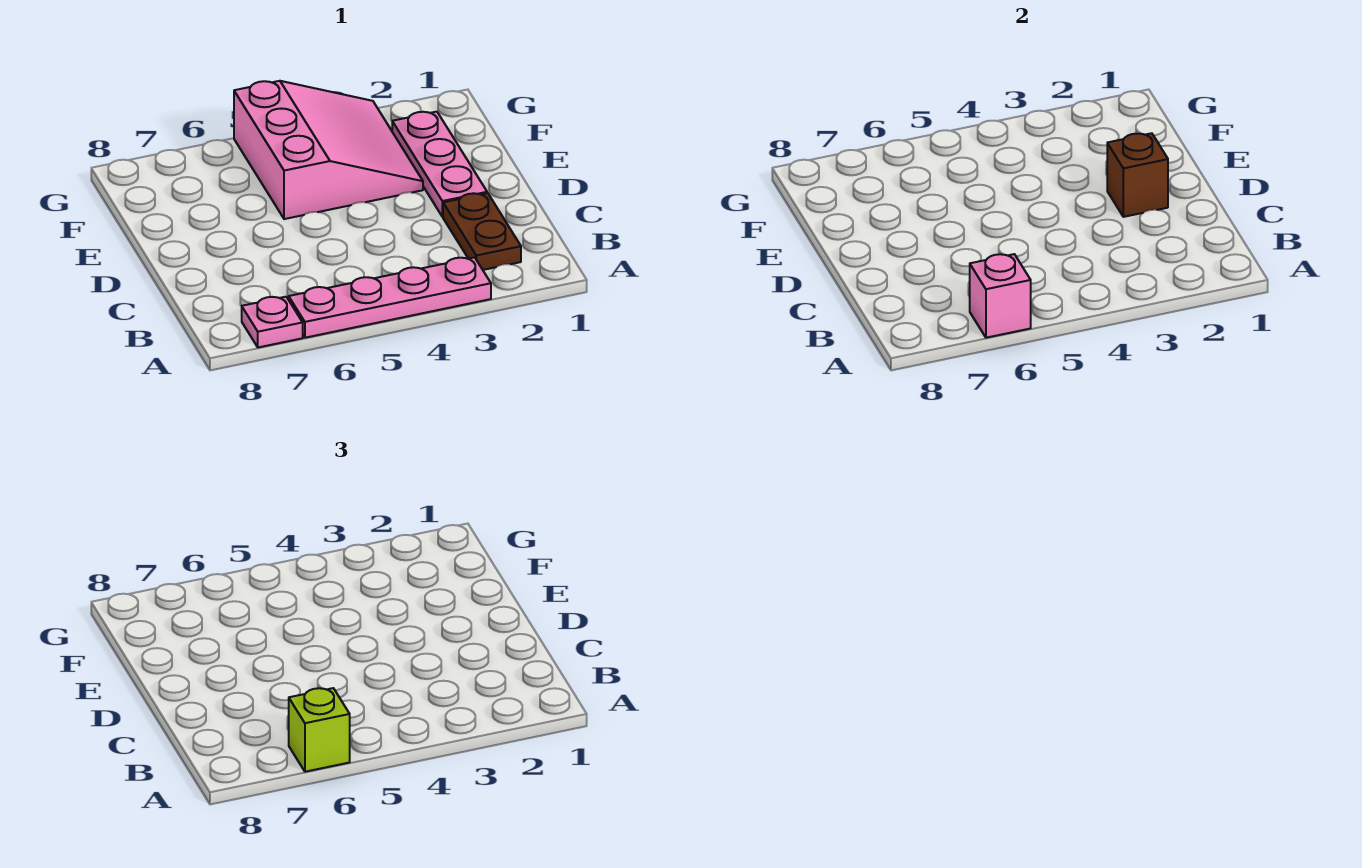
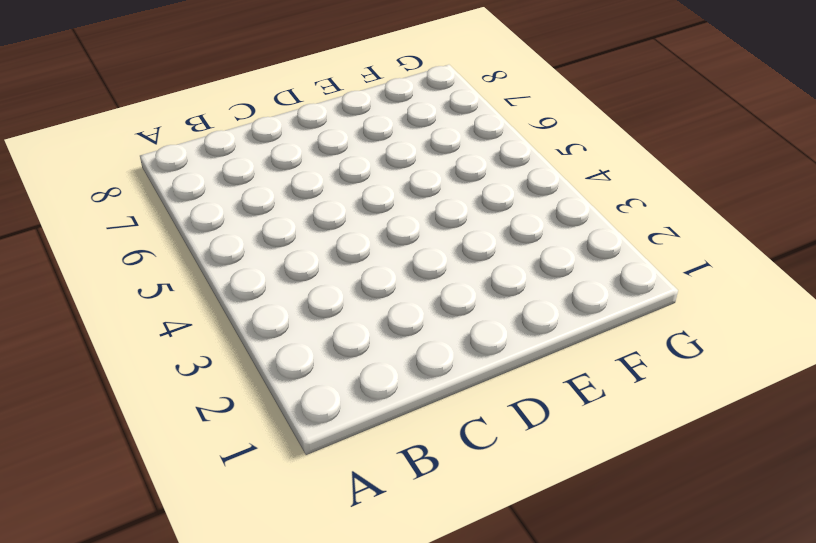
none -> pink 1x4 plate [289,257,491,338]
none -> pink 1x1 plate [242,297,303,347]

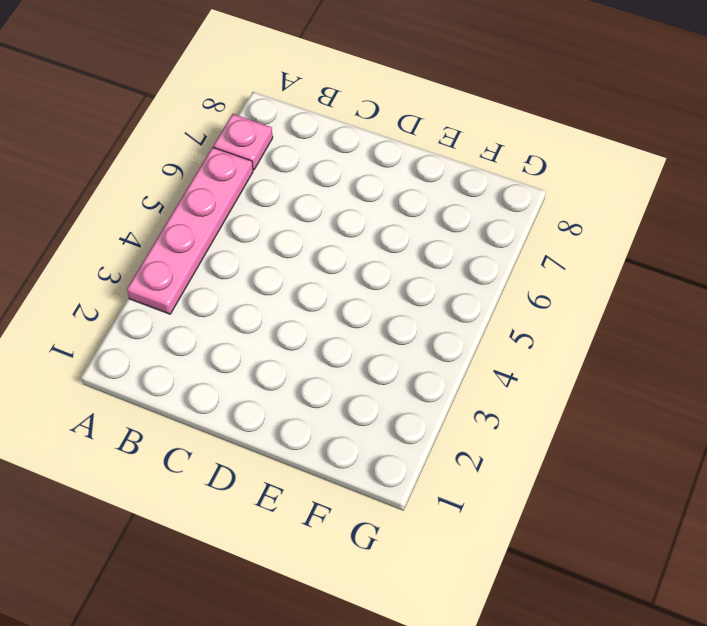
none -> brown 1x2 plate [443,193,521,270]
none -> pink 1x3 plate [392,112,487,217]

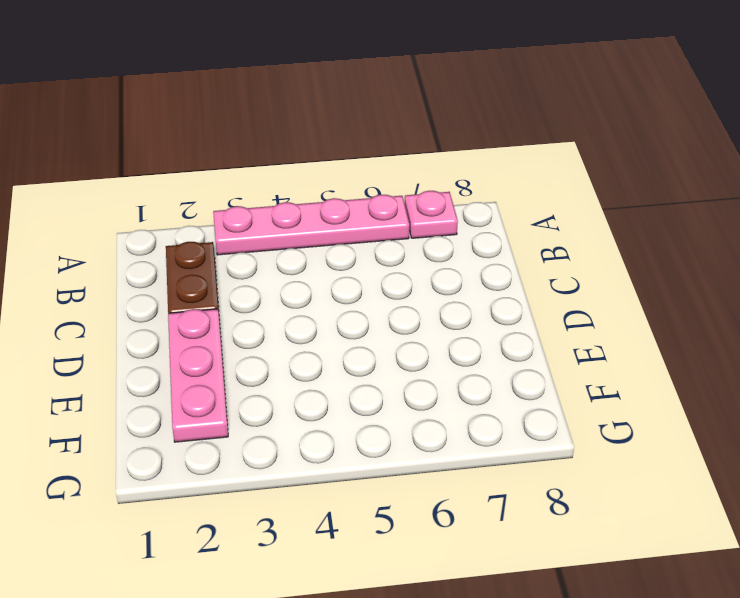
none -> pink 3x3 slope [234,81,423,219]
none -> pink 1x1 brick [970,254,1031,338]

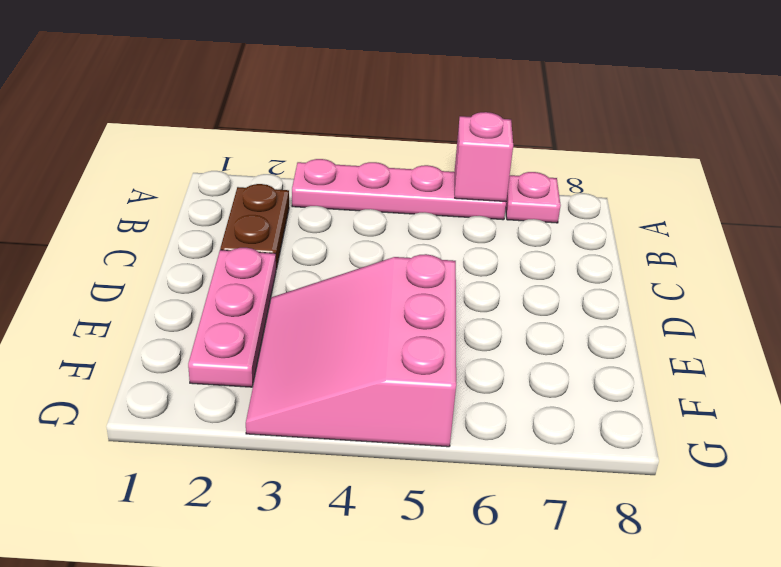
none -> brown 1x1 brick [1107,133,1168,217]
none -> lime 1x1 brick [289,688,350,772]

